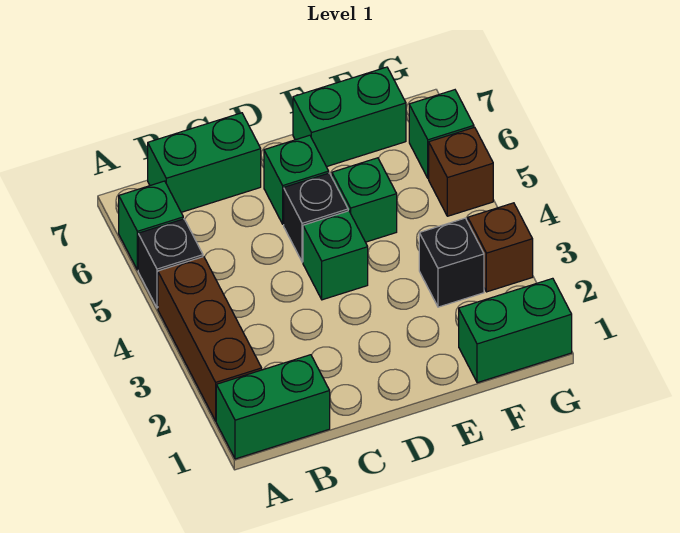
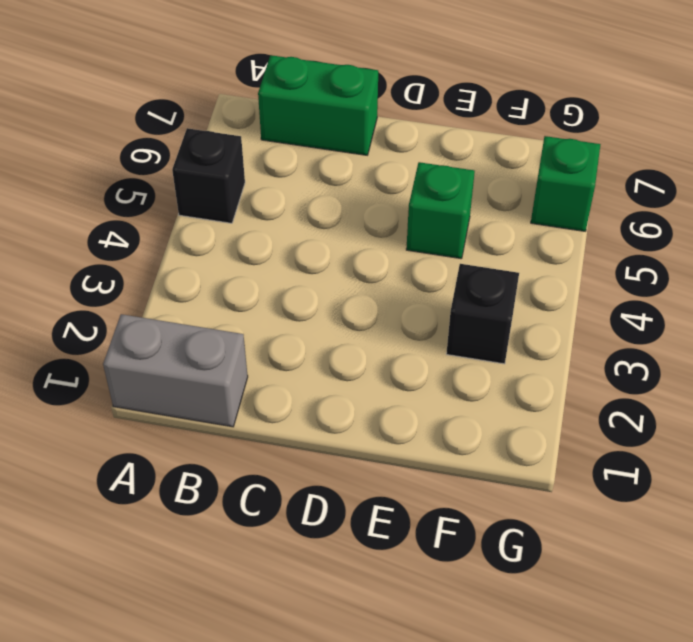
grey 1x2 brick [103,314,248,427] -> green 1x2 brick [216,355,330,459]
none -> brown 1x3 brick [158,257,262,421]
none -> green 1x1 brick [119,181,183,270]
none -> green 1x1 brick [303,211,368,300]

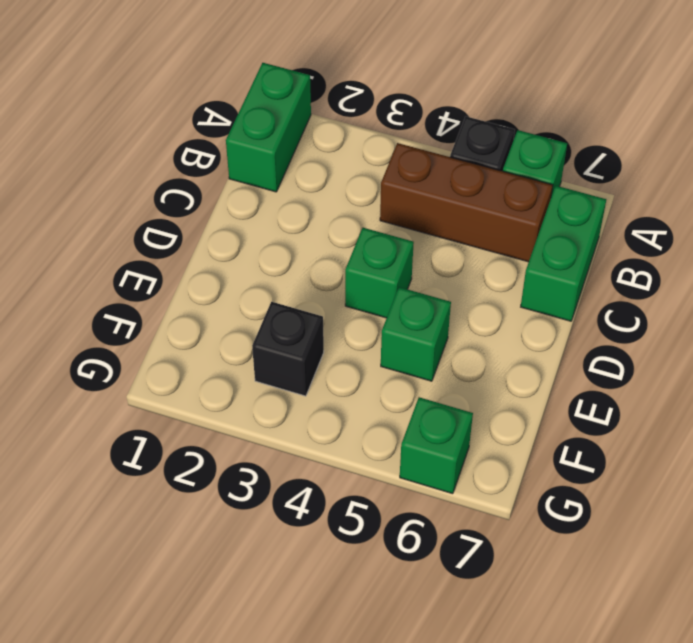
brown 1x3 brick [380,143,553,262] -> brown 1x3 brick moved to [158,257,262,421]
none -> black 1x1 brick [284,173,348,262]
none -> green 1x1 brick [264,135,329,224]
none -> green 1x2 brick [293,67,406,167]

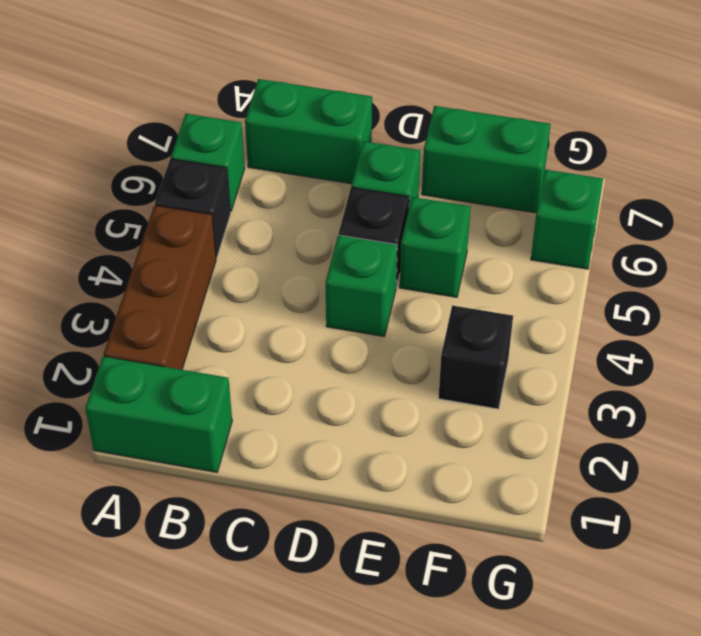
none -> green 1x2 brick [459,278,572,383]
none -> brown 1x1 brick [468,203,533,292]
none -> brown 1x1 brick [429,127,493,216]

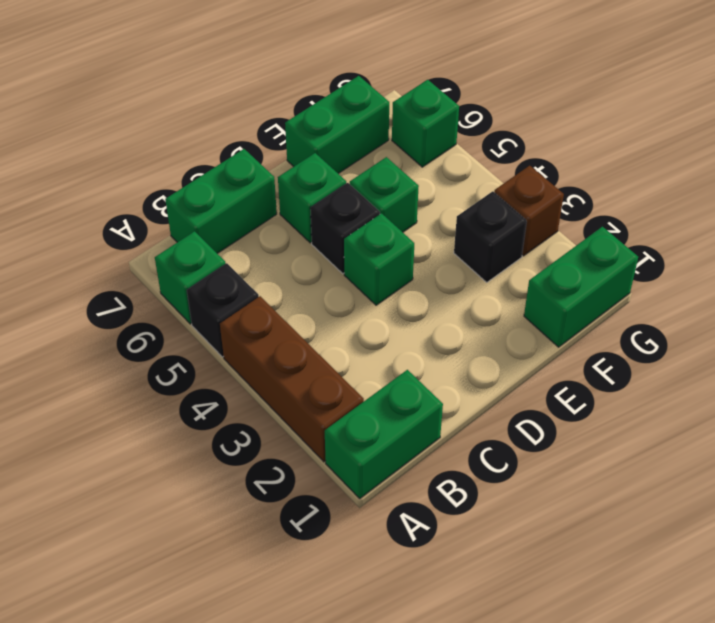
none -> brown 1x1 brick [429,127,493,216]

